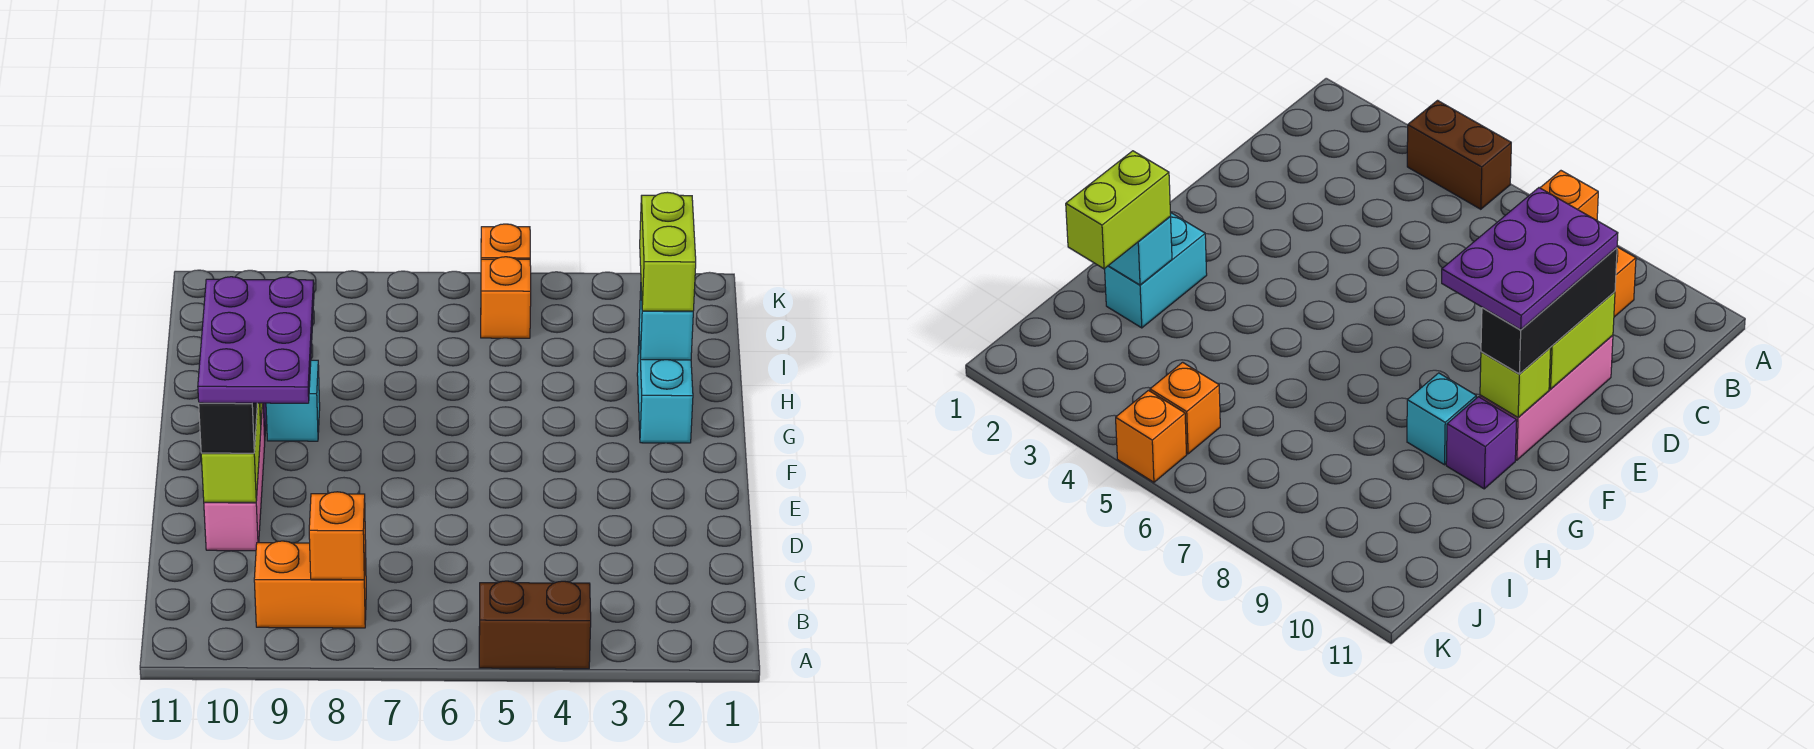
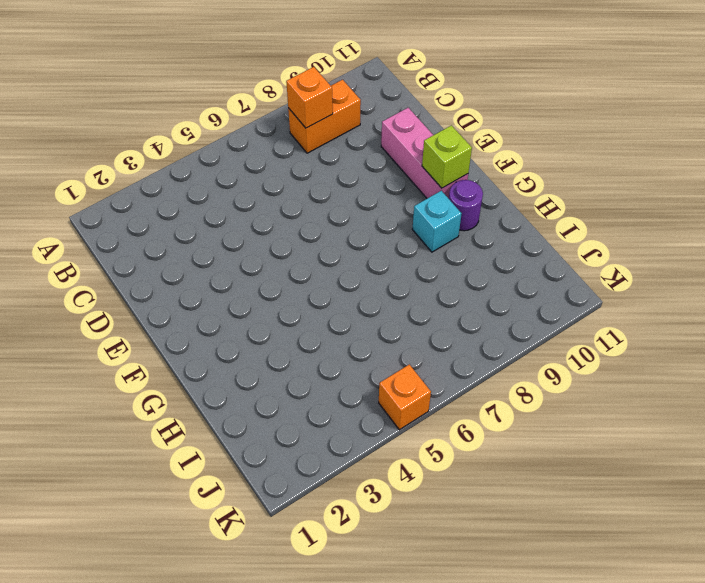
purple 1x1 round brick [449,180,483,231] -> purple 1x1 brick [1446,397,1517,489]
none -> brown 1x2 brick [479,581,591,669]
none -> cyan 1x2 brick [637,335,693,443]
none -> orange 1x1 brick [481,257,531,338]

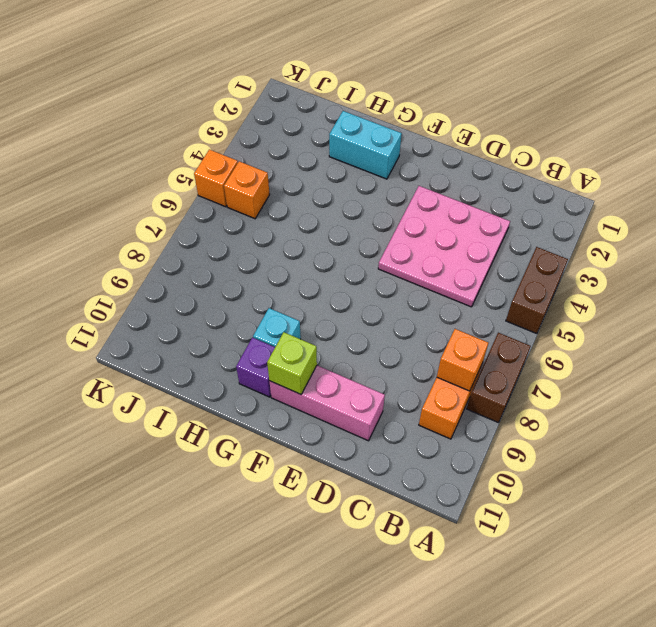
brown 1x2 brick [467,333,531,423] -> none
pink 3x3 plate [378,186,510,307] -> none
none -> lime 1x2 brick [201,403,261,502]
none -> cyan 1x1 brick [639,291,693,360]
none -> black 1x3 brick [199,403,257,453]

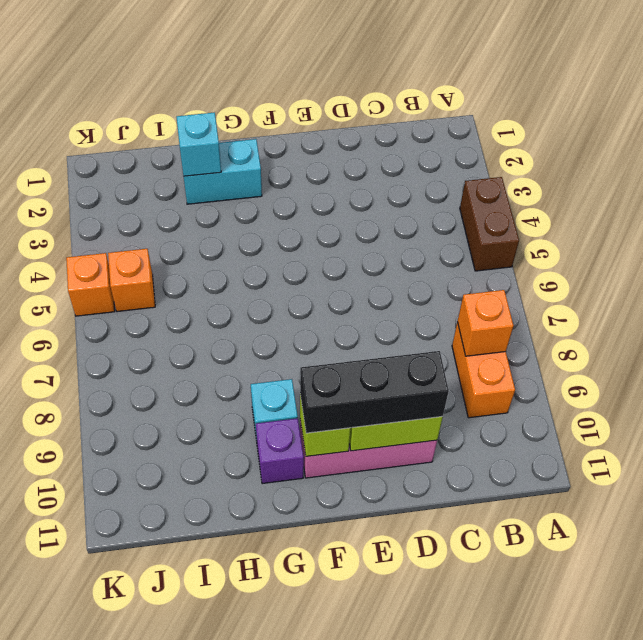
none -> lime 1x2 brick [640,192,696,311]
none -> purple 2x3 plate [198,277,314,403]

